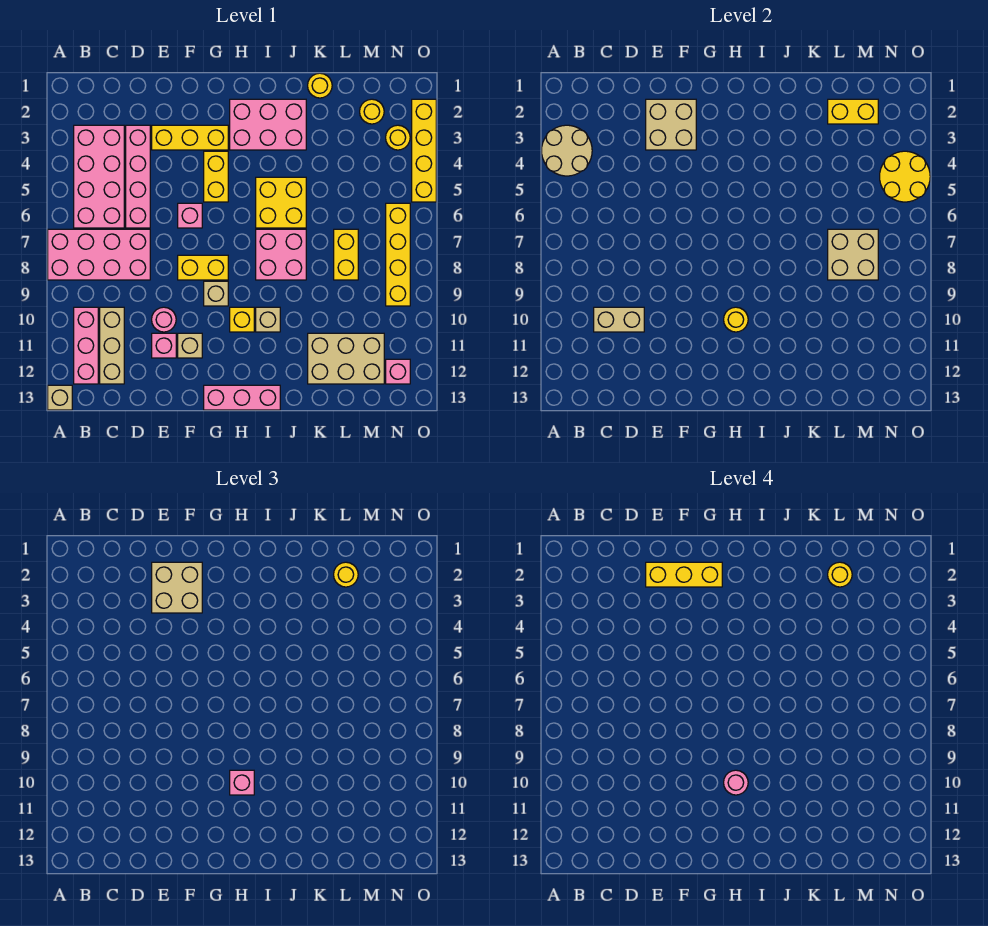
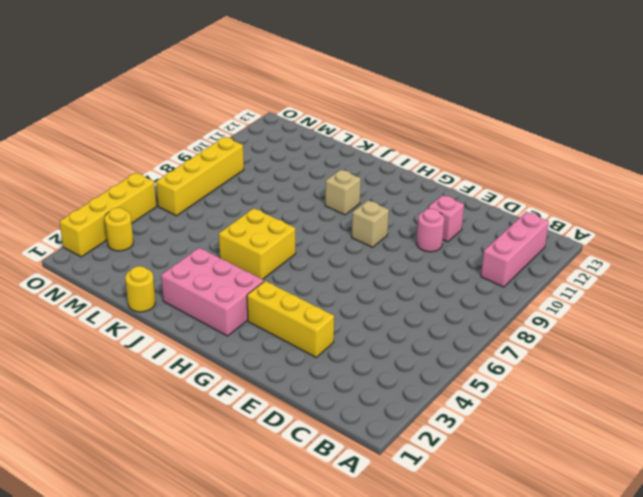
none -> pink 2x4 brick [48,229,150,280]
none -> tan 1x1 brick [48,385,72,410]
none -> pink 2x4 brick [74,125,124,228]
none -> tan 1x3 brick [100,307,124,384]

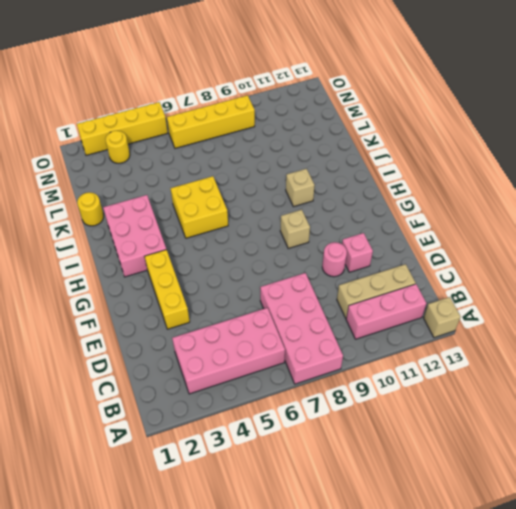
none -> pink 1x4 brick [126,125,150,228]
none -> pink 1x1 brick [178,203,202,228]
none -> yellow 1x2 brick [178,255,228,280]
none -> tan 1x1 brick [178,333,202,358]

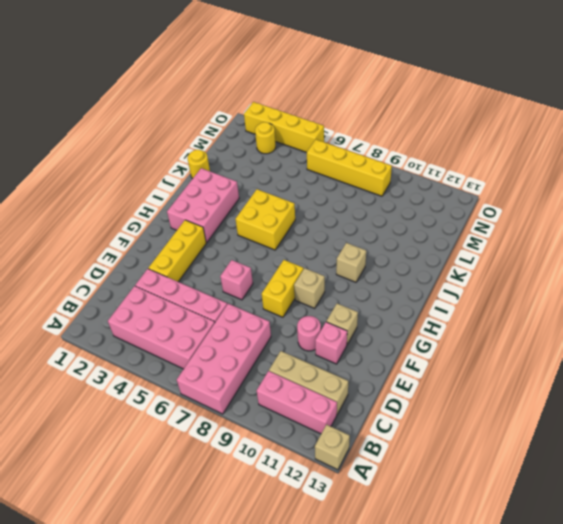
none -> yellow 1x2 brick [204,151,228,202]
none -> pink 1x3 brick [204,385,280,410]
none -> yellow 1x1 brick [230,307,254,332]
none -> pink 2x2 brick [256,229,306,280]

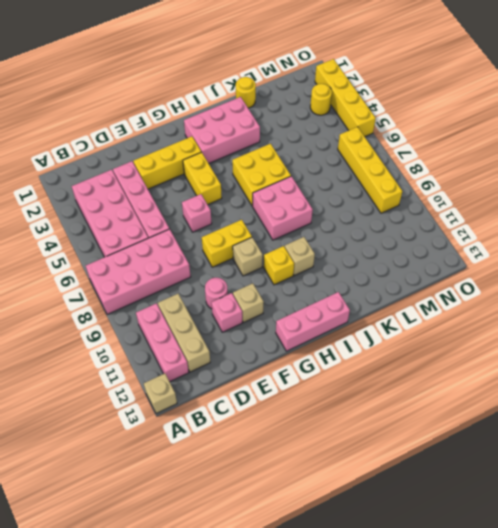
none -> tan 2x3 brick [308,333,384,384]
none -> yellow 1x2 brick [334,229,358,280]
none -> yellow 1x1 round brick [360,99,384,124]
none -> pink 1x1 brick [386,359,410,384]

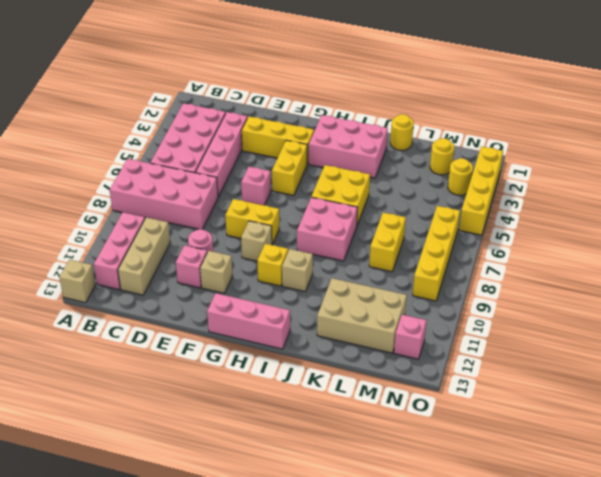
none -> tan 2x2 round brick [542,125,592,176]
none -> tan 1x2 brick [594,307,644,332]
none -> tan 2x2 brick [646,99,696,150]
none -> yellow 1x1 round brick [724,307,748,332]

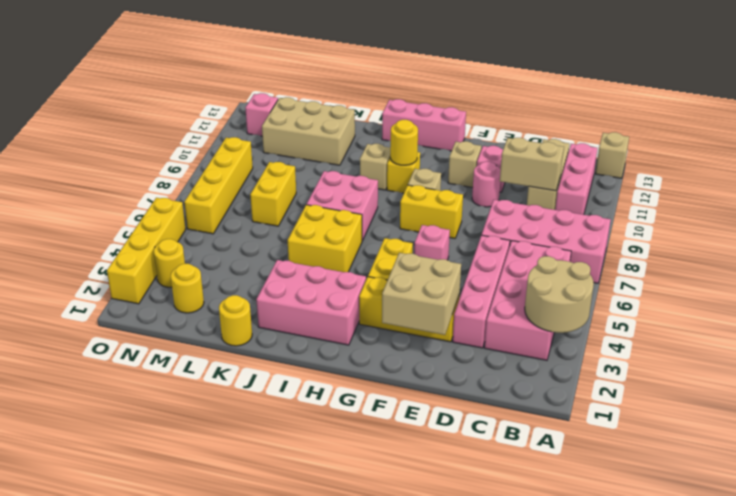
none -> yellow 1x2 brick [828,99,878,124]
none -> tan 2x2 brick [828,229,878,280]
none -> yellow 2x2 round brick [880,151,930,202]
none -> tan 2x2 brick [152,562,202,613]

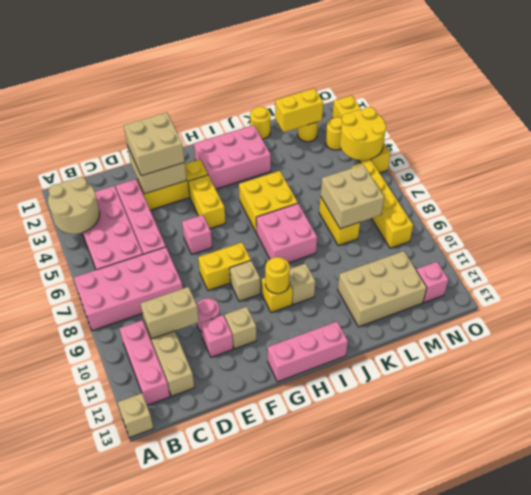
none -> pink 1x1 brick [230,770,254,795]
none -> yellow 1x1 round brick [334,562,358,587]
none -> yellow 1x3 brick [646,562,722,587]
none -> pink 1x1 round brick [724,770,748,795]

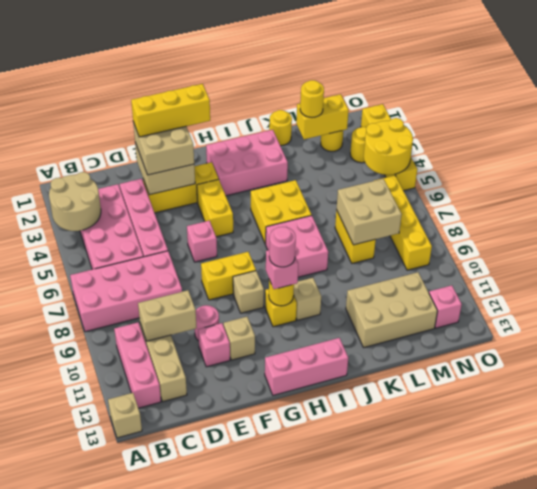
none -> yellow 1x1 round brick [828,562,852,587]

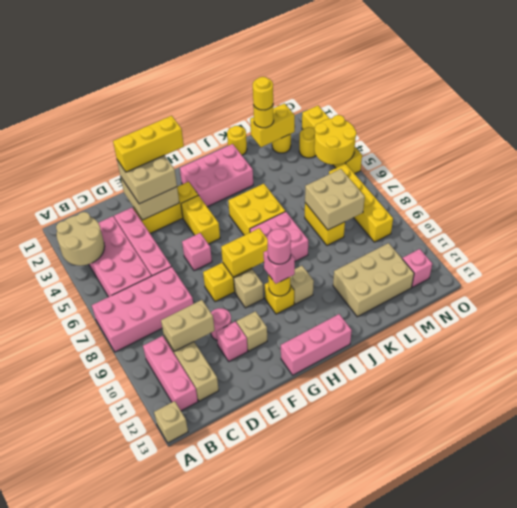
yellow 1x2 brick [221,228,268,277] -> none

